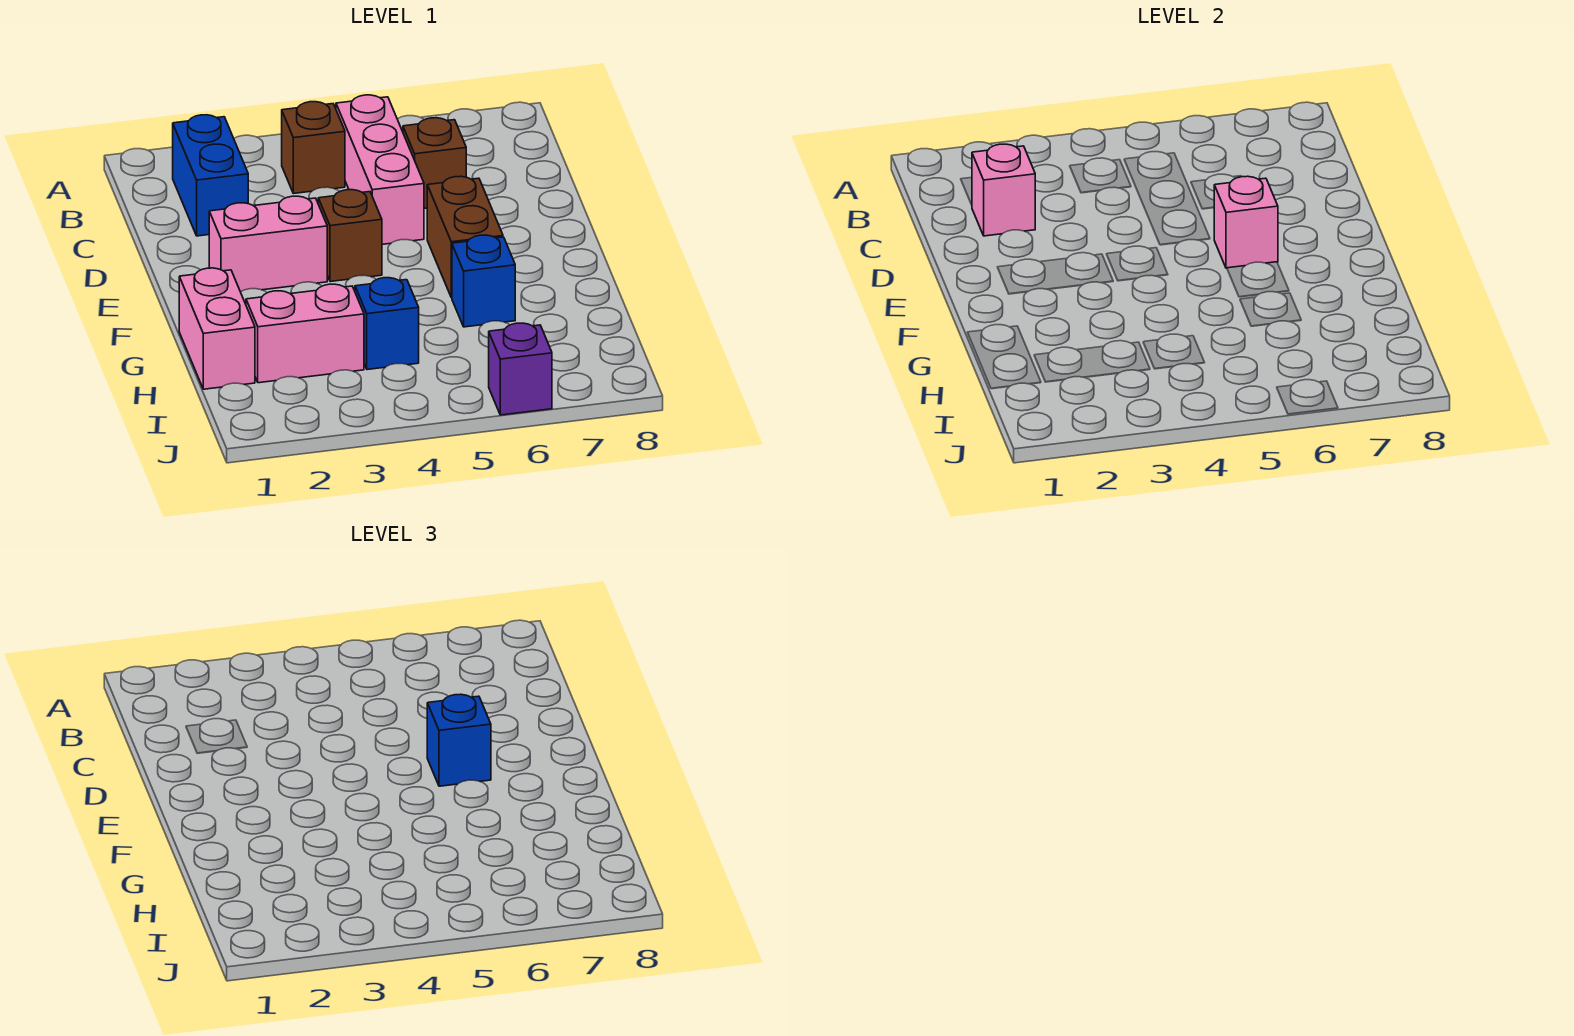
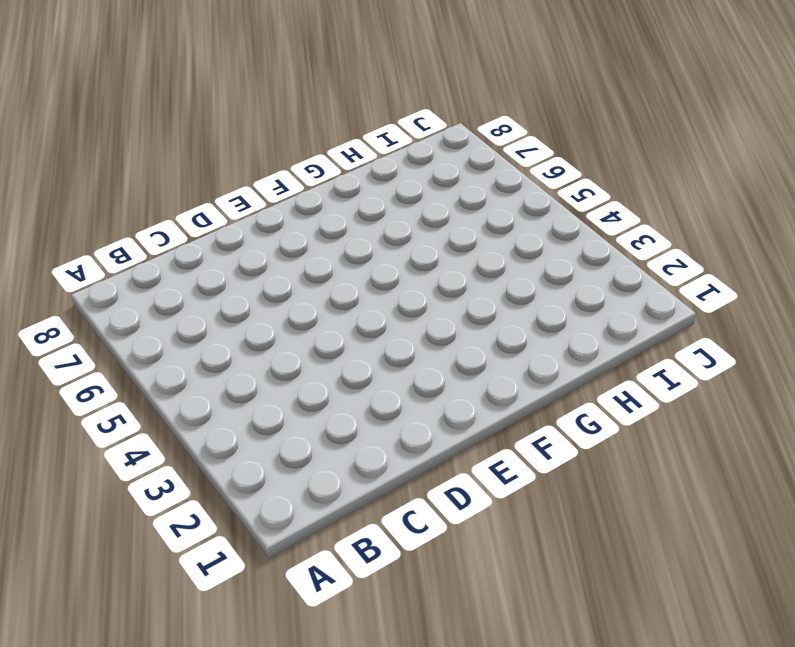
none -> blue 1x2 brick [173,115,248,236]
none -> brown 1x1 brick [282,102,345,194]
none -> pink 1x3 brick [336,95,424,244]

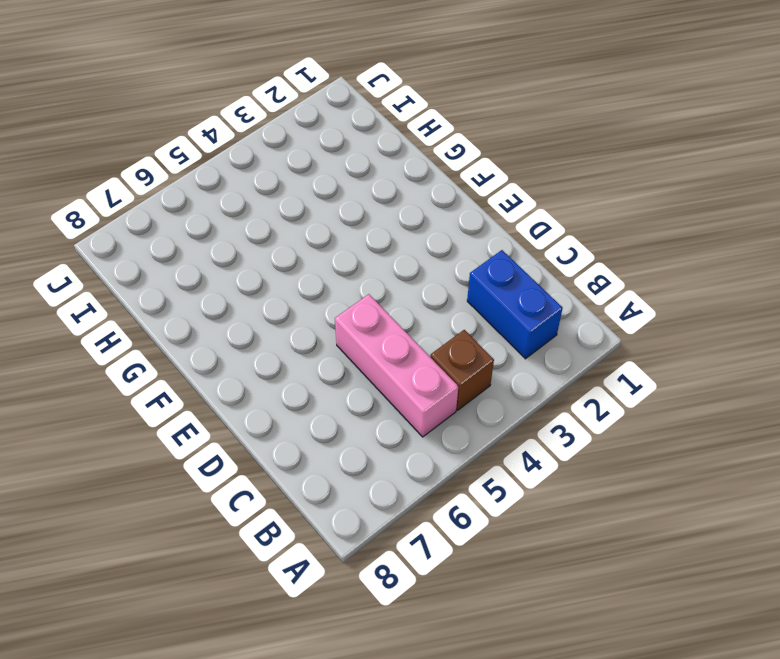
none -> brown 1x1 brick [403,118,466,209]
none -> pink 1x2 brick [209,196,327,292]
none -> brown 1x1 brick [318,190,382,282]

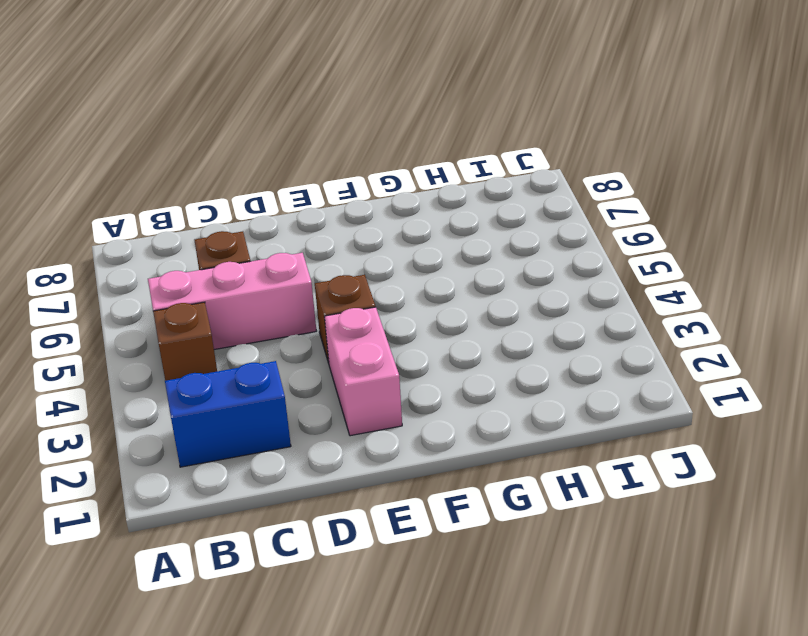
none -> brown 1x2 brick [427,176,503,298]
none -> pink 1x2 brick [179,268,255,389]
none -> blue 1x1 brick [452,235,515,327]

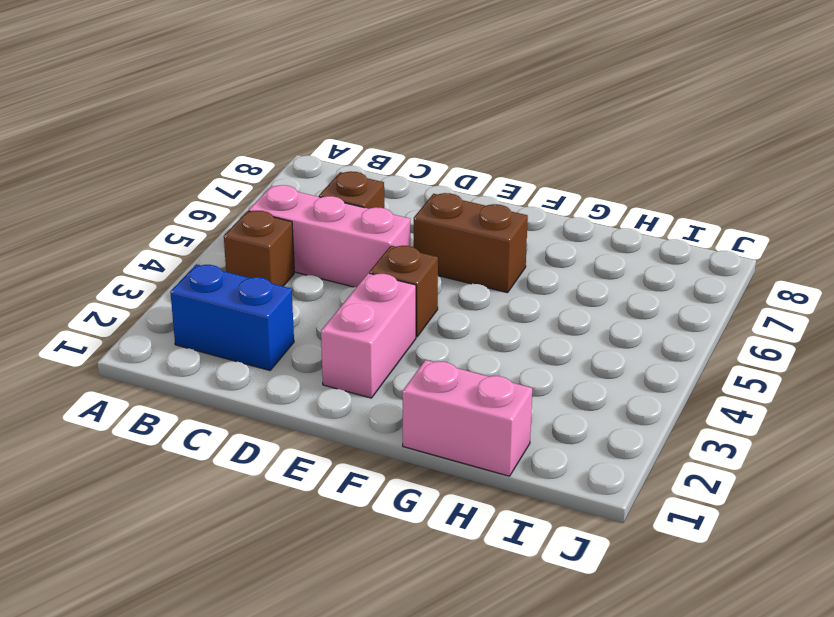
none -> blue 1x1 brick [452,235,515,327]
none -> pink 1x2 brick [246,284,364,383]
none -> blue 1x1 brick [355,278,419,370]

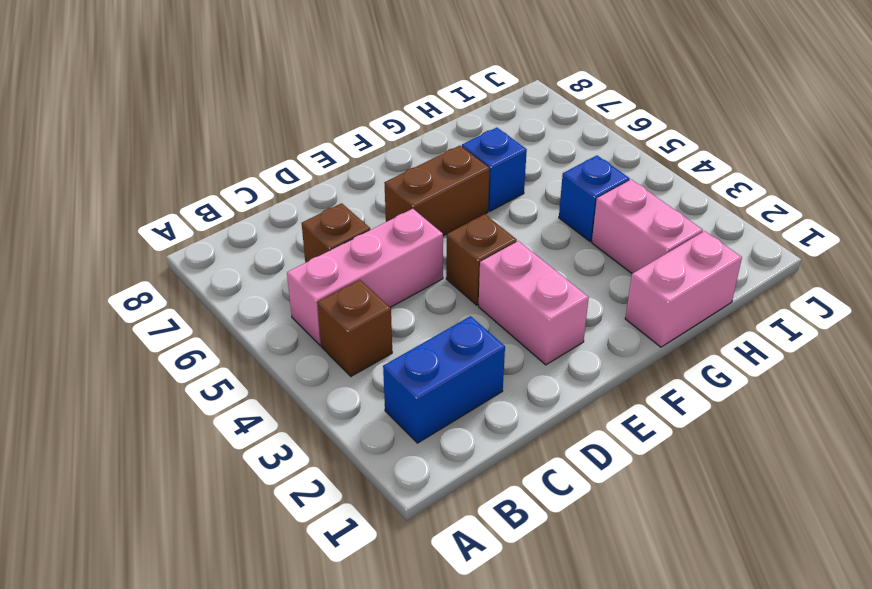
none -> purple 1x1 brick [489,323,552,415]
none -> pink 1x1 brick [972,144,1035,236]
none -> pink 1x1 brick [1214,176,1278,268]

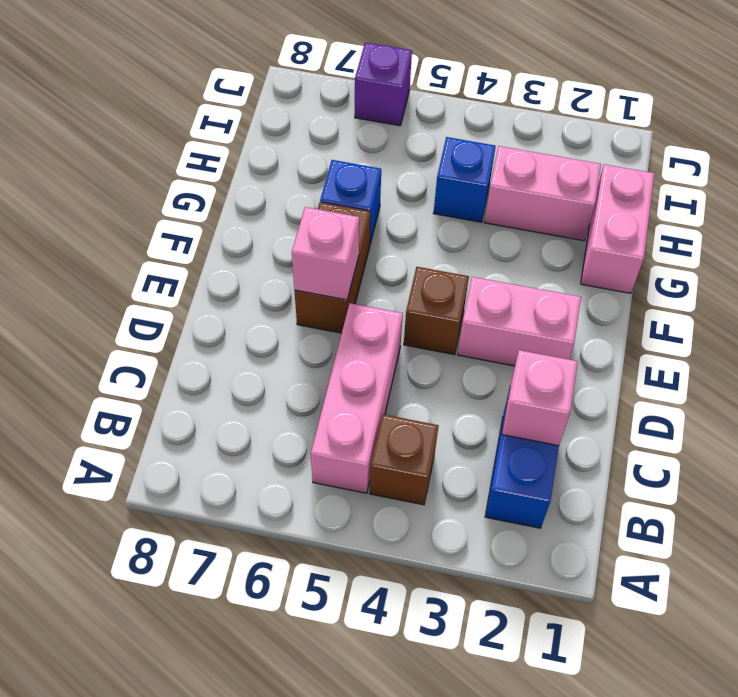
none -> brown 1x1 brick [403,118,466,209]
none -> blue 1x1 brick [427,694,491,786]

